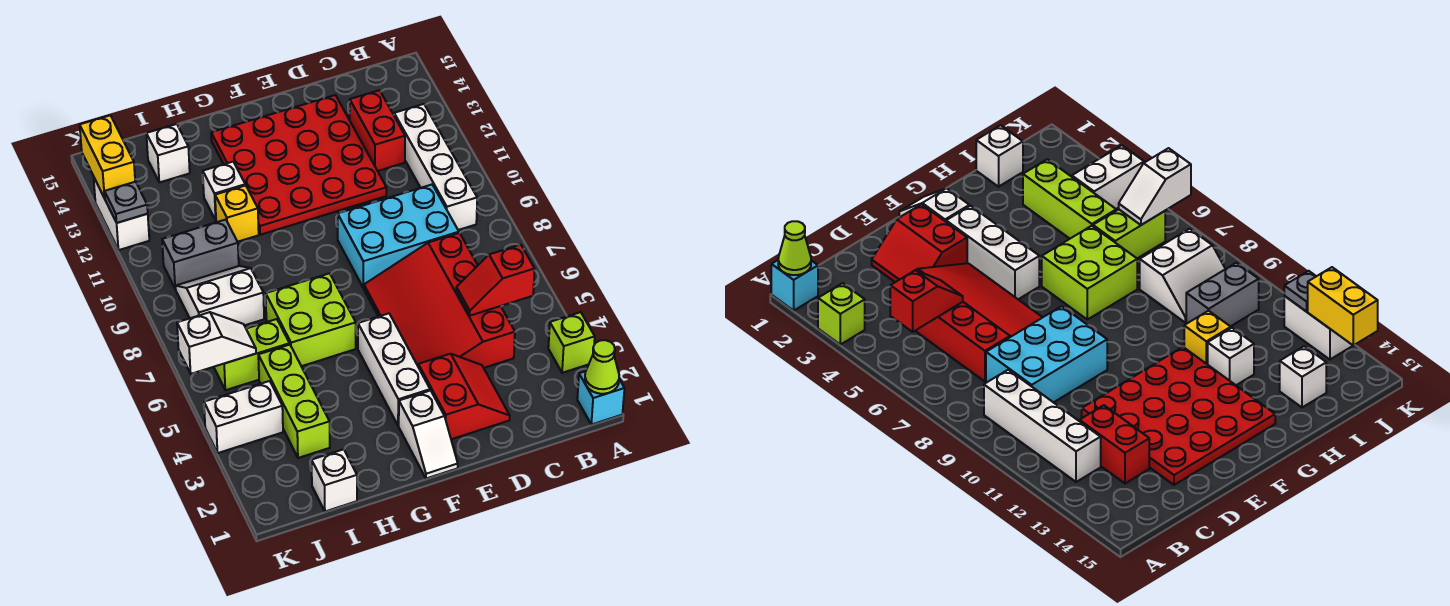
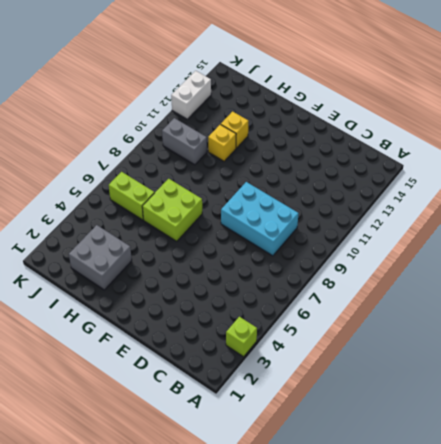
grey 2x2 brick [69,225,132,290] -> lime 1x3 brick [258,345,330,458]
yellow 1x1 brick [221,112,249,148] -> white 1x1 brick [203,162,245,220]
none -> cyan 1x1 brick [577,371,625,425]
none -> white 1x4 brick [394,104,477,230]
none -> red 3x4 slope [364,233,515,368]

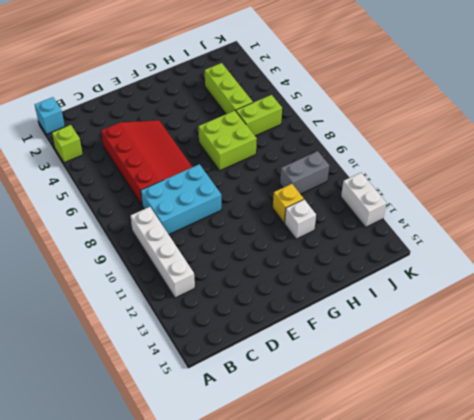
none -> red 1x2 brick [350,90,405,171]
none -> red 2x2 slope [418,354,510,439]
none -> red 4x4 plate [211,95,386,235]

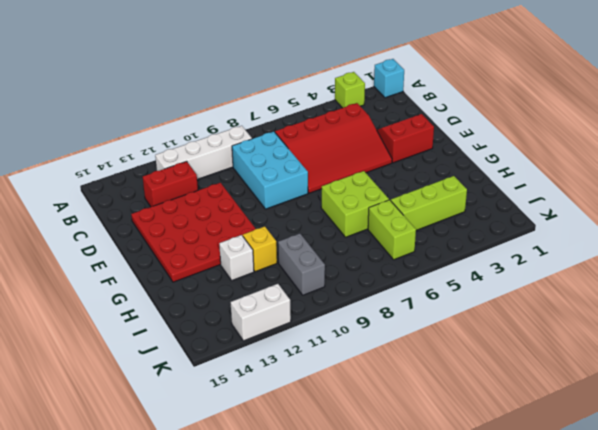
none -> white 1x2 slope [399,391,458,479]
none -> white 1x3 brick [358,313,430,426]
none -> white 1x1 brick [312,449,357,511]

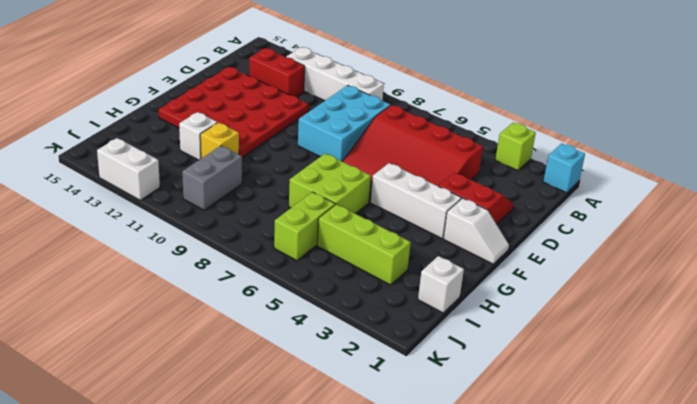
none -> white 2x2 slope [176,266,264,325]
none -> white 1x1 brick [146,124,190,182]
none -> white 1x2 brick [204,381,283,453]

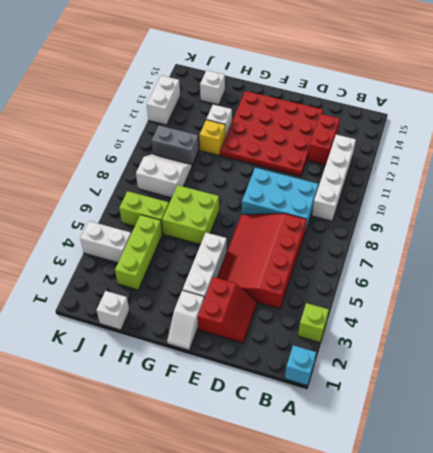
none -> lime 1x1 cone [585,340,619,394]
none -> red 1x2 slope [456,245,535,316]
none -> white 1x2 slope [177,312,256,374]

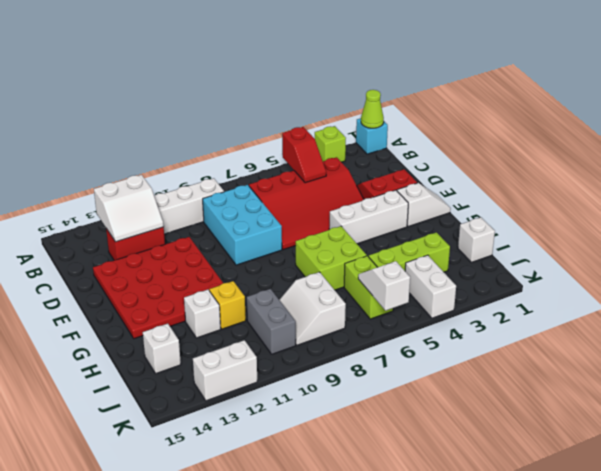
white 2x2 slope [94,175,164,242] -> none
none -> grey 1x1 plate [105,182,148,223]
none -> yellow 1x2 brick [80,115,135,198]

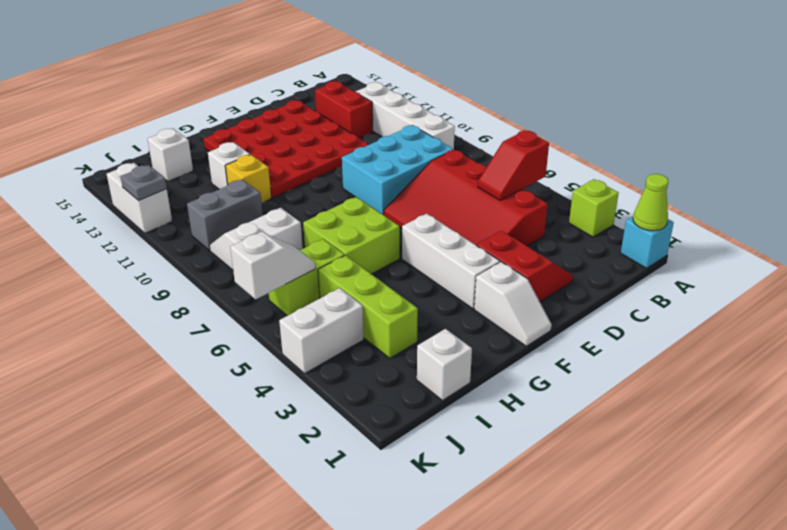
none -> yellow 1x2 brick [80,115,135,198]

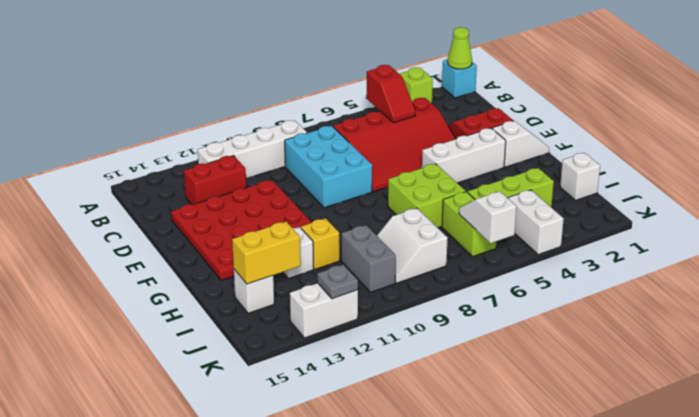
yellow 1x2 brick [232,222,301,284] -> yellow 1x2 brick moved to [80,115,135,198]

